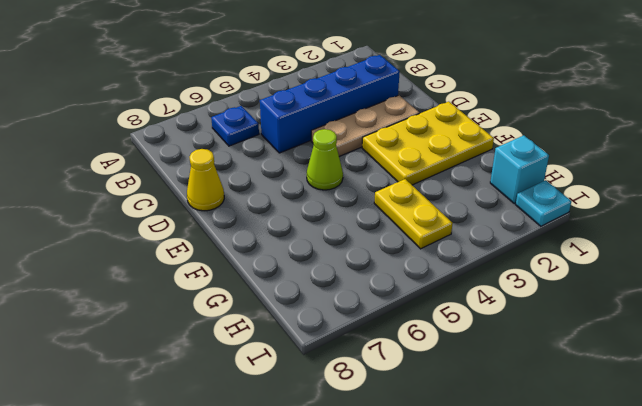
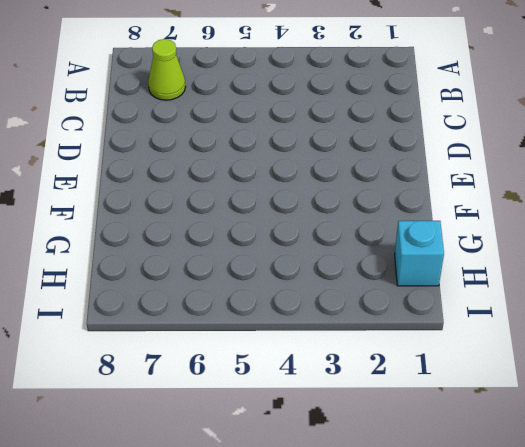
lime 1x1 cone [148,39,185,100] -> lime 1x1 cone moved to [307,129,343,190]
none -> blue 1x1 plate [211,106,259,146]
none -> blue 1x4 brick [260,55,400,153]

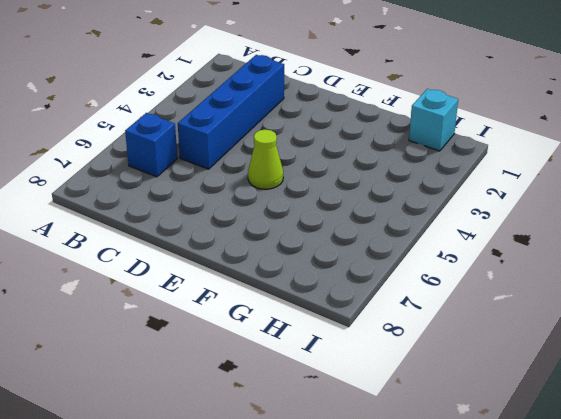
blue 1x1 brick [125,113,177,177] -> blue 1x1 plate [211,106,259,146]
none -> tan 1x3 plate [311,95,419,157]
none -> yellow 1x1 cone [187,149,224,211]

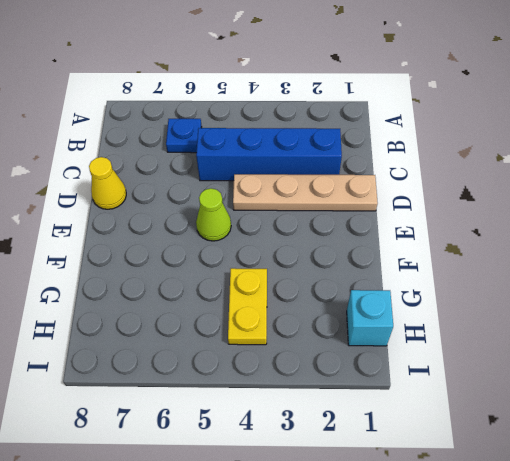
tan 1x4 plate [233,174,378,211] -> tan 1x3 plate [311,95,419,157]
none -> yellow 2x3 plate [362,102,494,185]
none -> cyan 1x1 plate [516,180,571,226]

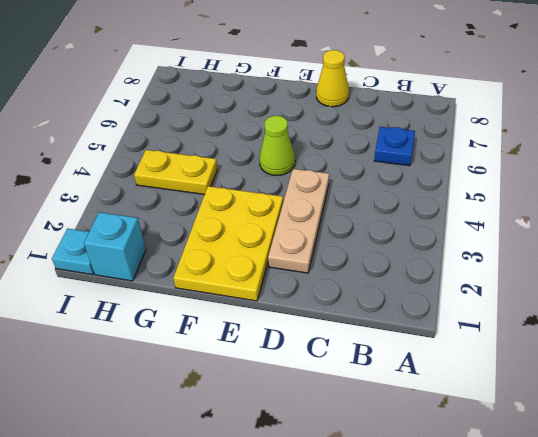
none -> blue 1x4 brick [260,55,400,153]

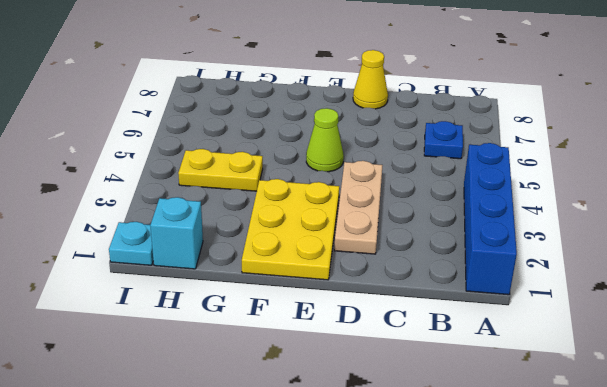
blue 1x4 brick [464,143,517,295] -> blue 1x4 brick moved to [260,55,400,153]

